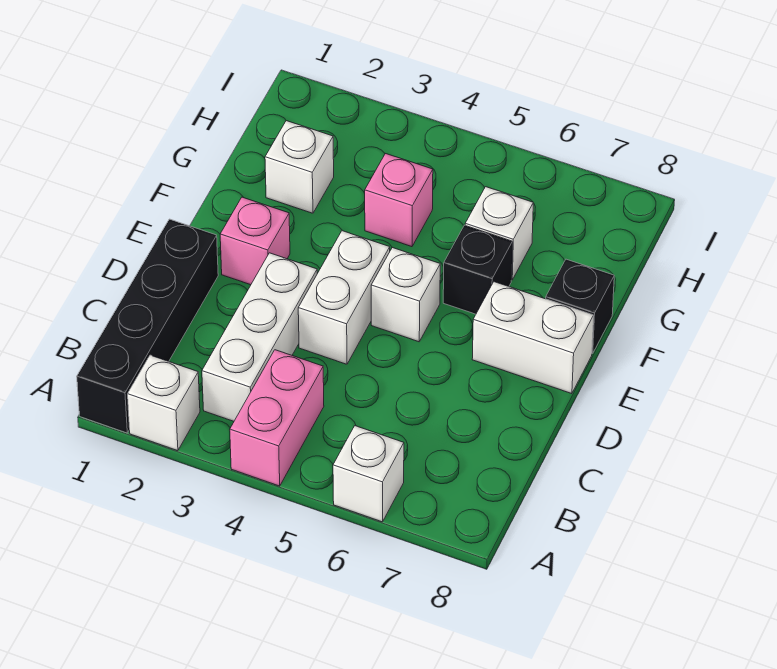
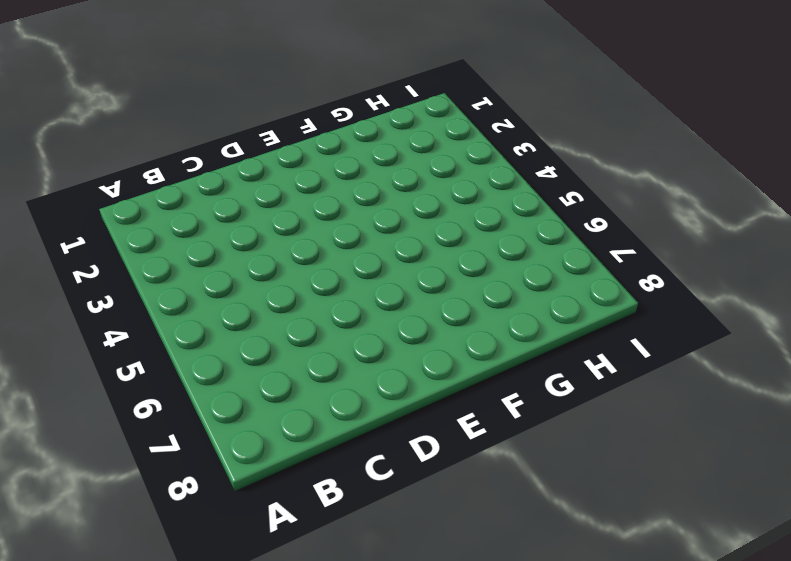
none -> black 1x4 brick [77,219,218,433]
none -> white 1x1 brick [128,355,200,451]
none -> pink 1x2 brick [230,350,324,486]

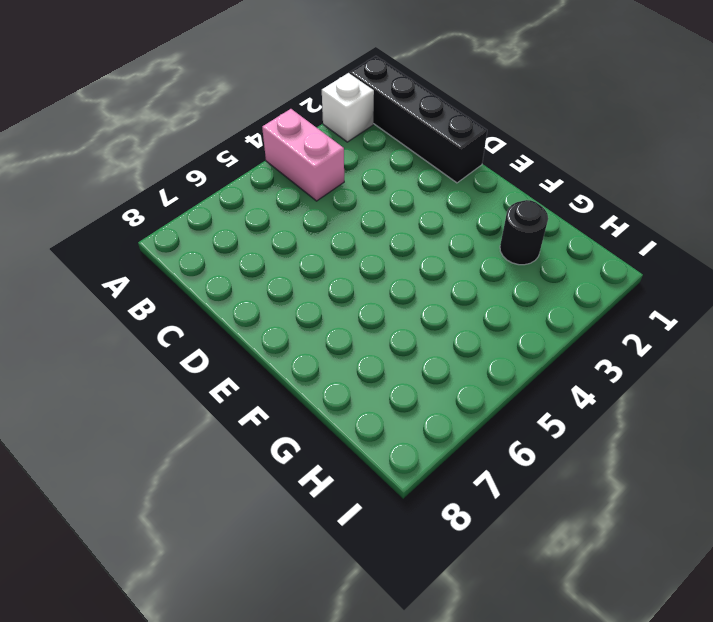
black 1x1 round brick [500,200,548,265] -> white 1x1 brick [265,121,334,213]
none -> white 1x1 brick [333,426,404,522]
none -> white 1x3 brick [202,253,317,421]
none -> white 1x2 brick [298,231,390,364]

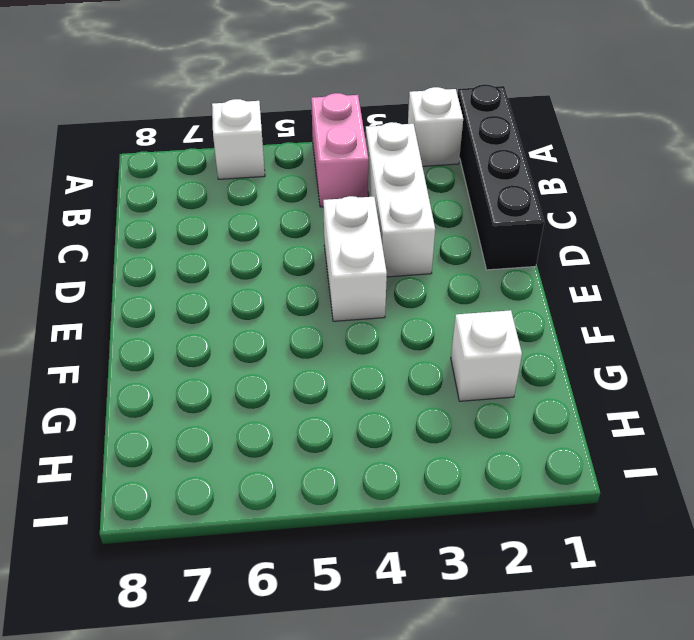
none -> pink 1x1 brick [220,197,290,285]
none -> white 1x1 brick [371,248,440,342]
none -> white 1x2 brick [472,282,594,394]

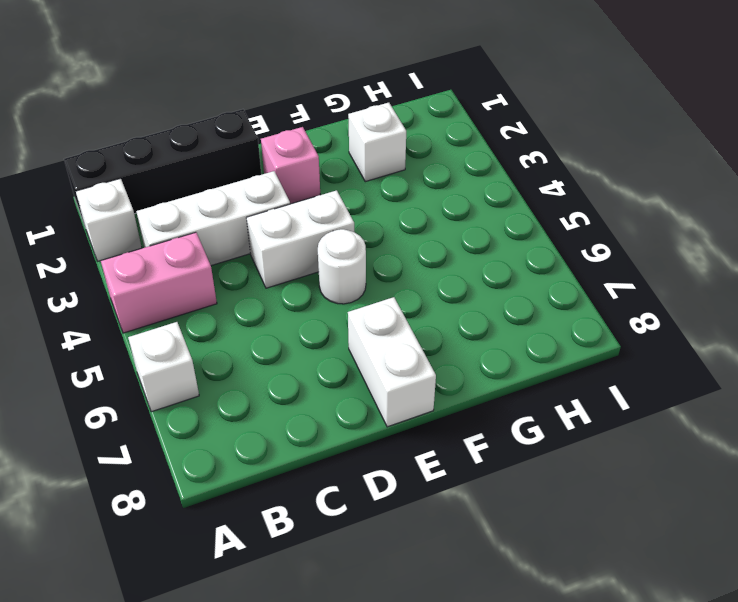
white 1x1 round brick [318,229,366,304] -> white 1x1 brick [371,248,440,342]
none -> black 1x1 brick [443,225,512,314]
none -> black 1x1 brick [546,259,614,354]
none -> pink 1x1 brick [365,154,433,247]

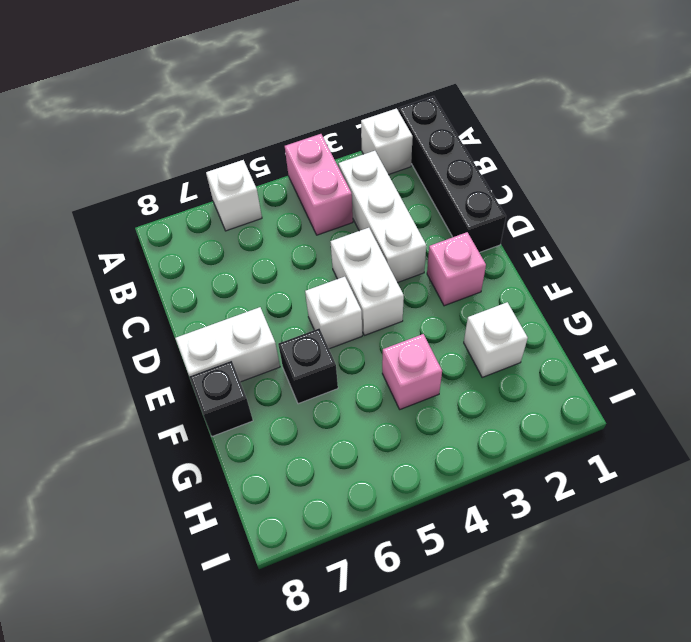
none -> white 1x1 brick [465,187,533,280]

